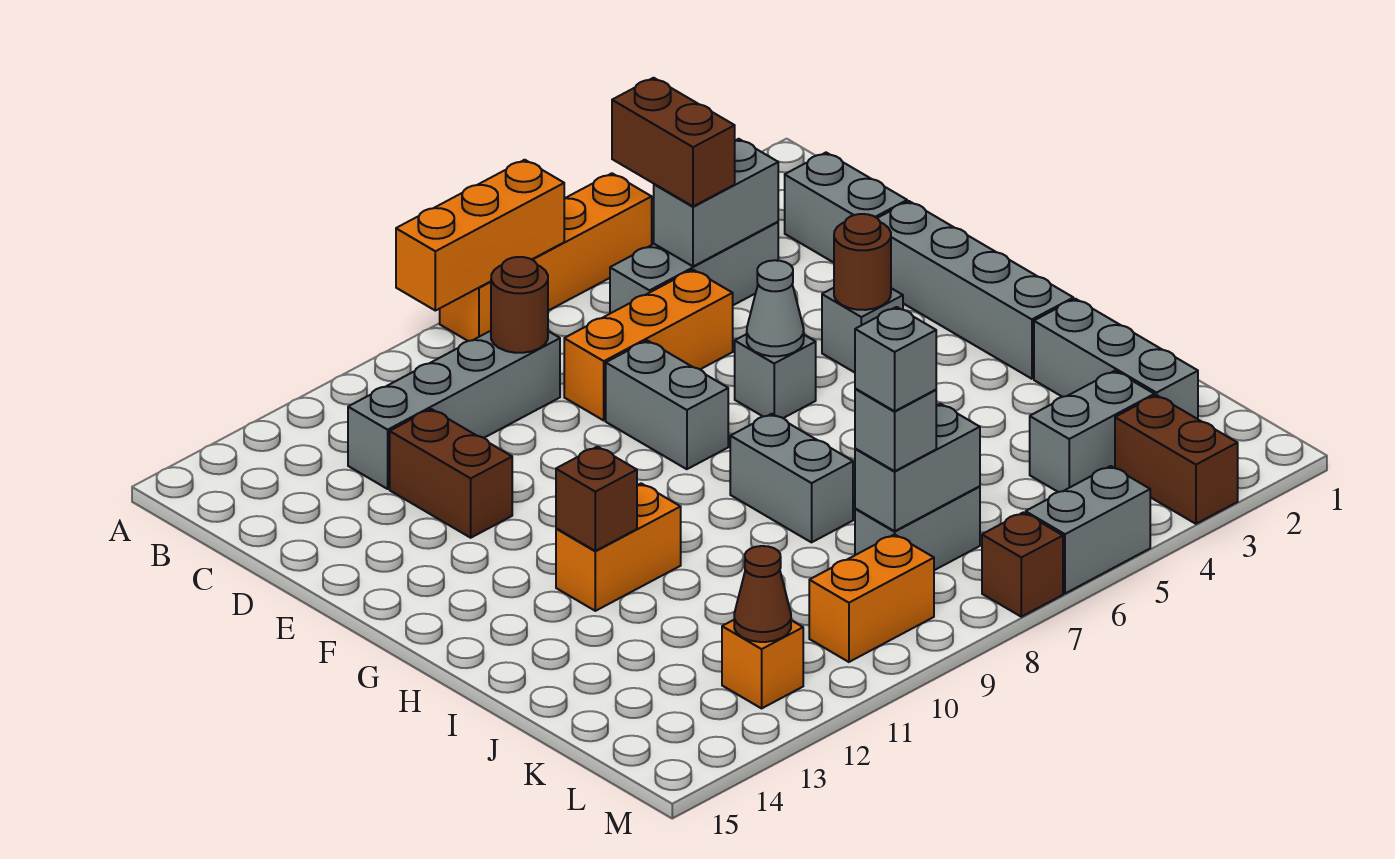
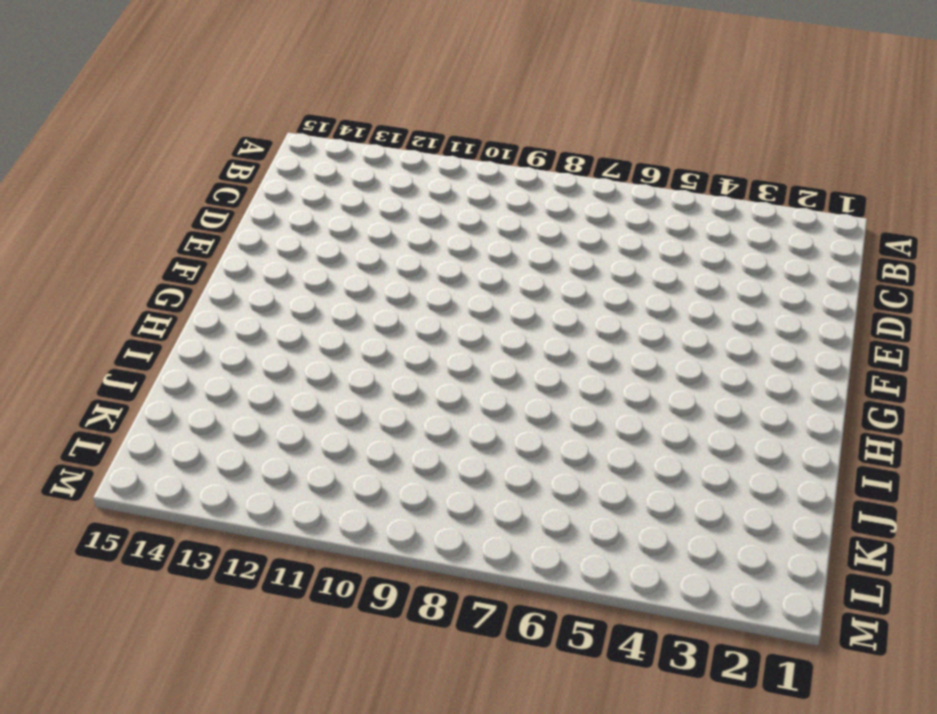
none -> orange 1x4 brick [440,173,652,341]
none -> grey 1x2 brick [785,153,907,263]
none -> grey 1x3 brick [610,222,778,313]
none -> grey 1x4 brick [348,331,560,489]

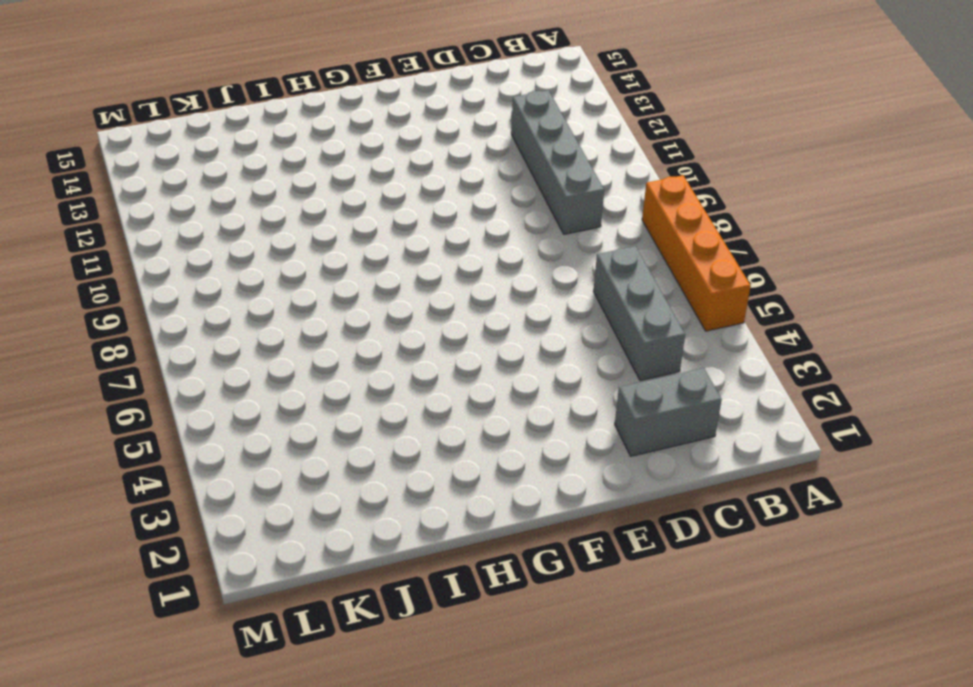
none -> orange 1x3 brick [564,270,733,420]
none -> brown 1x2 brick [390,409,512,538]
none -> grey 1x4 brick [878,201,1073,379]
none -> grey 1x2 brick [606,341,728,469]

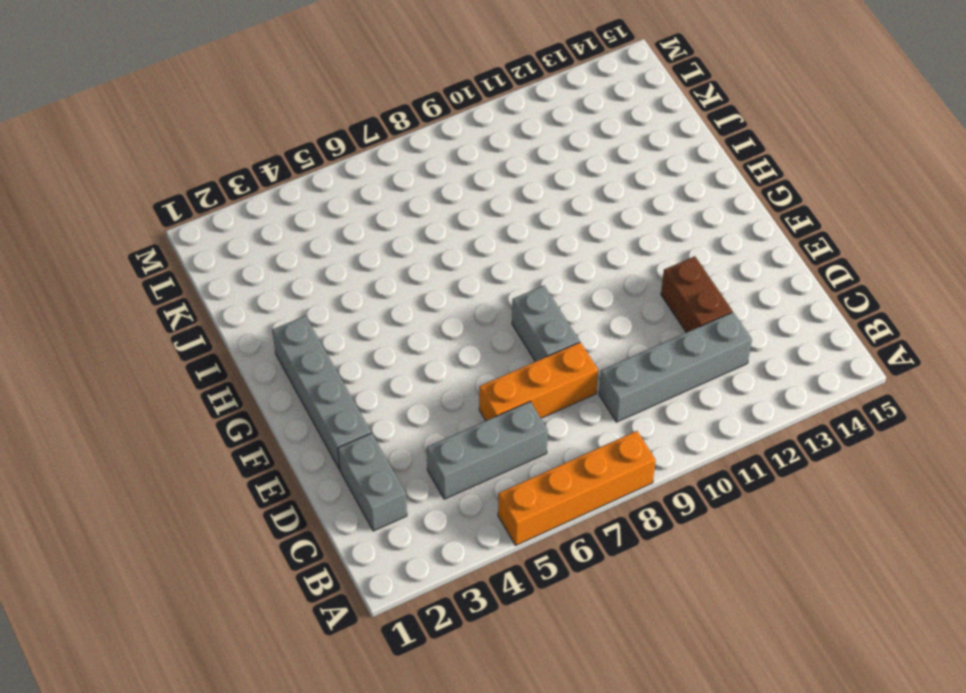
none -> grey 1x1 brick [822,288,903,373]
none -> grey 1x1 brick [735,334,816,418]
none -> grey 1x2 brick [730,414,853,542]
none -> orange 1x2 brick [556,483,681,611]

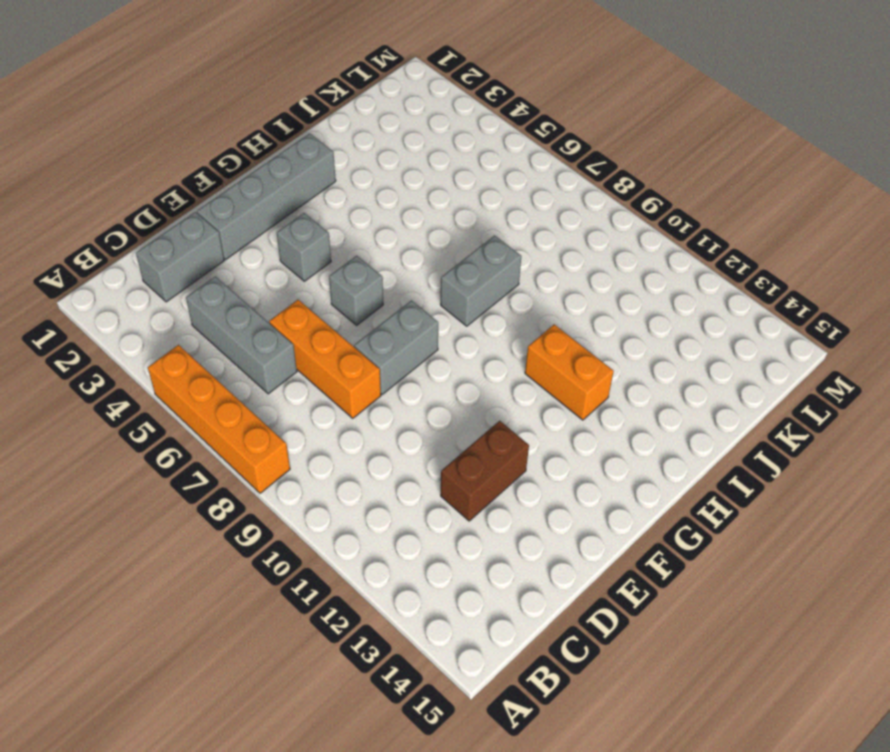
none -> grey 1x4 brick [348,331,560,489]
none -> grey 1x3 brick [1034,299,1198,419]
none -> grey 1x2 brick [1030,371,1154,492]
none -> grey 1x2 brick [855,487,980,570]

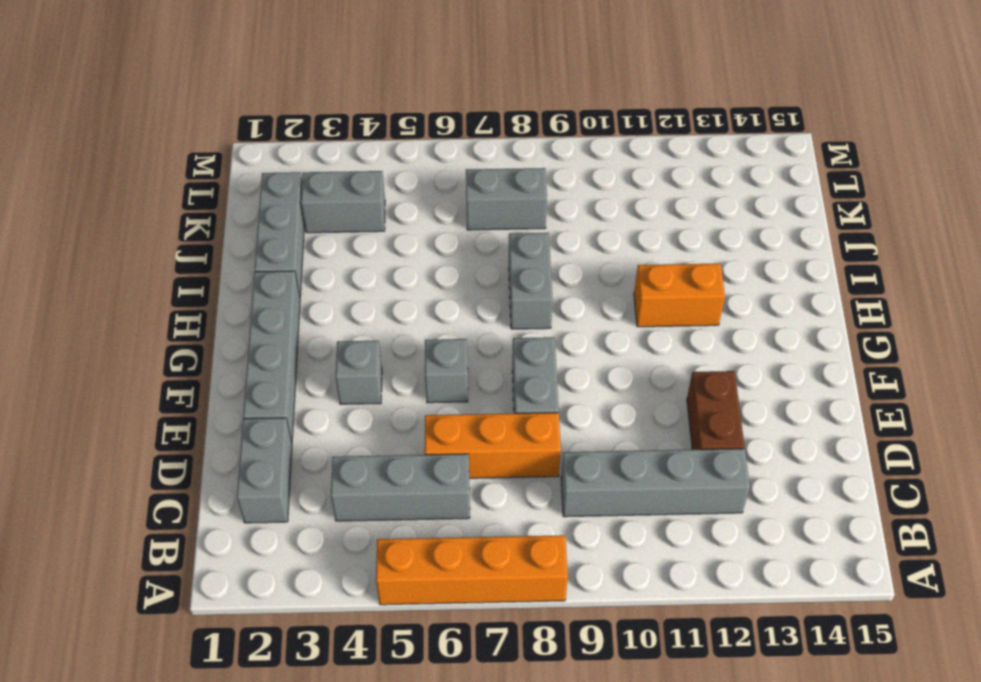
none -> brown 1x2 brick [1115,395,1238,524]
none -> orange 1x2 brick [809,534,934,662]
none -> orange 1x1 brick [722,620,803,708]
none -> grey 1x2 brick [1026,466,1150,594]

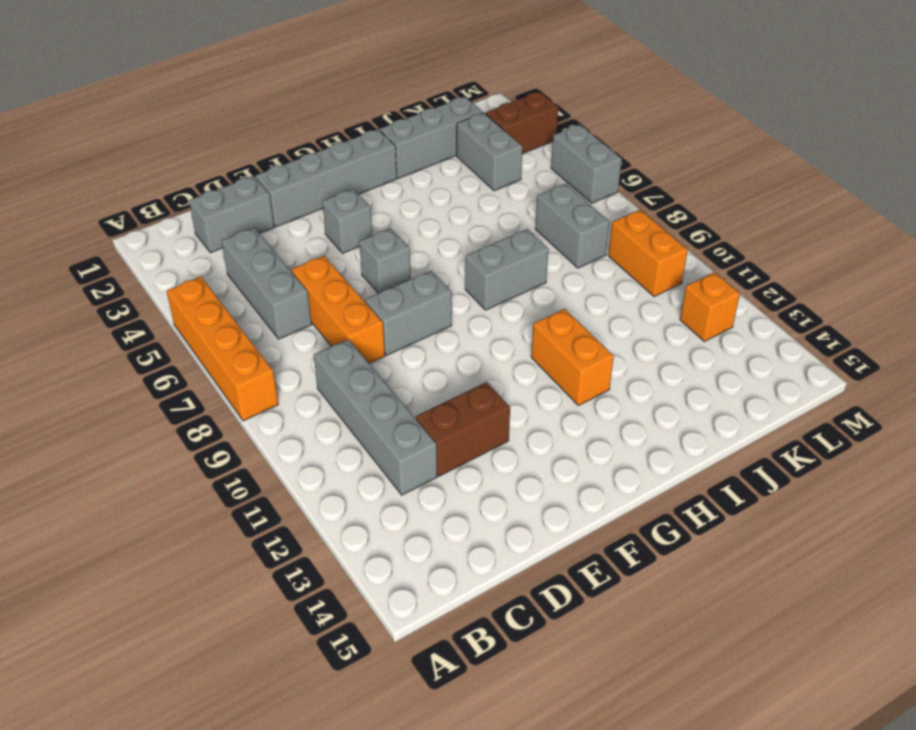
none -> brown 1x1 brick [982,512,1063,617]
none -> orange 1x3 brick [396,160,565,311]
none -> grey 1x2 brick [654,139,778,267]
none -> brown 1x1 round brick [491,257,548,353]

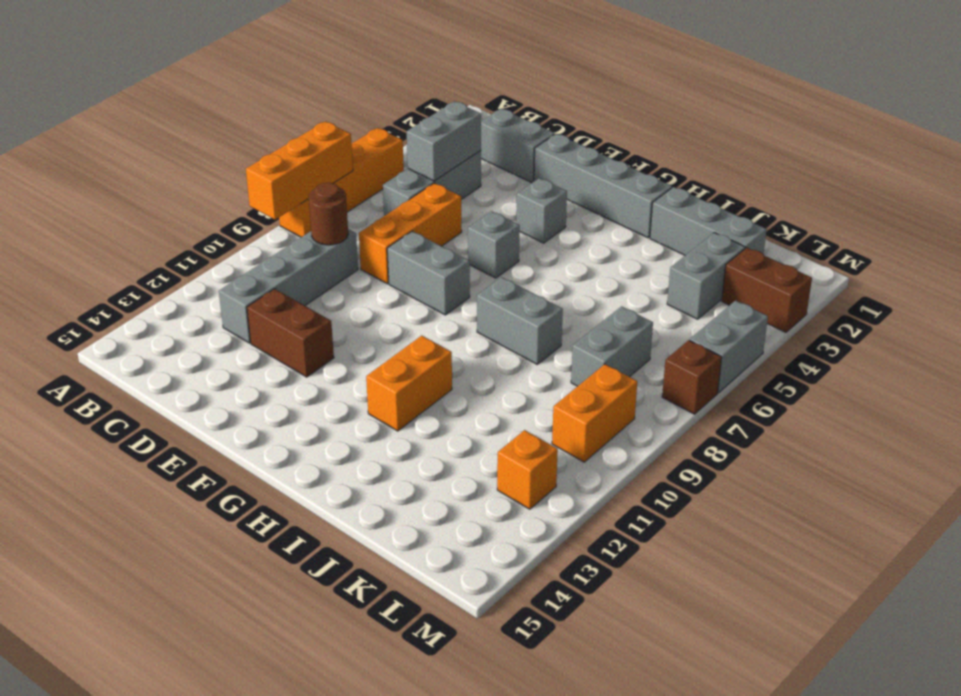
none -> brown 1x1 round brick [834,214,891,310]
none -> grey 1x1 cone [747,260,804,356]
none -> brown 1x1 brick [556,447,637,551]
none -> grey 1x2 brick [855,404,980,531]

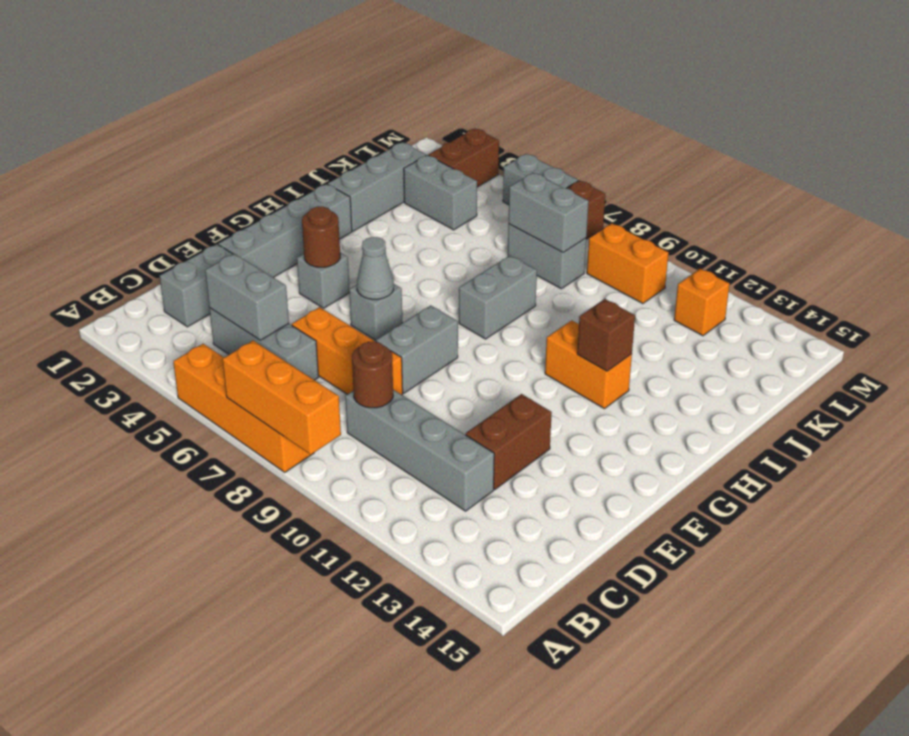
none -> brown 1x1 cone [734,546,791,642]
none -> brown 1x2 brick [612,78,735,207]
none -> grey 1x1 brick [855,389,936,471]
none -> grey 1x1 brick [855,307,936,411]

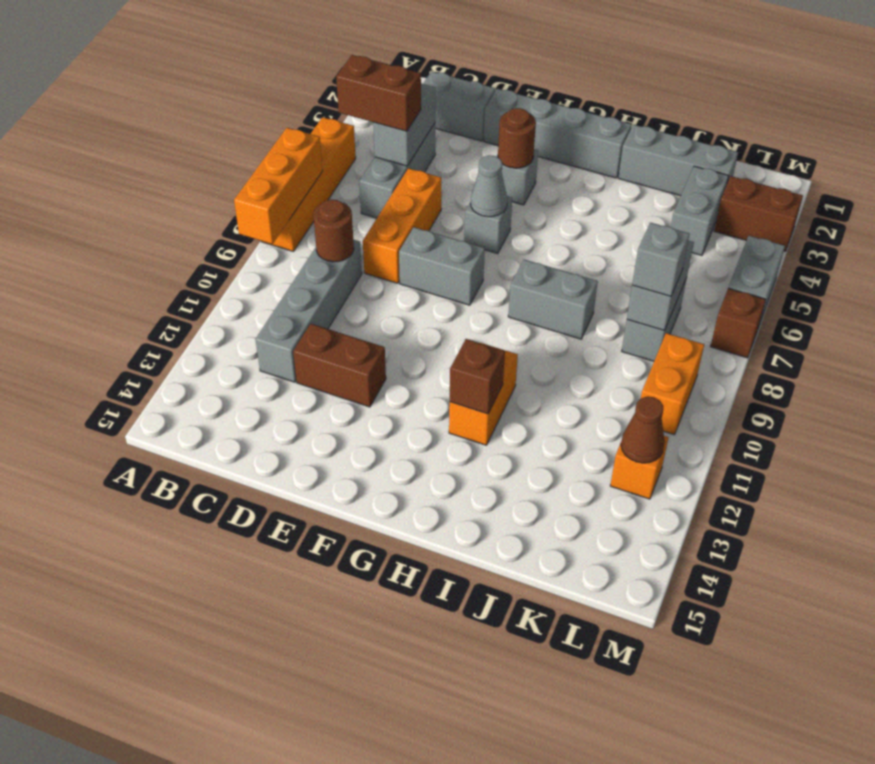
none -> grey 1x1 brick [855,307,936,411]

